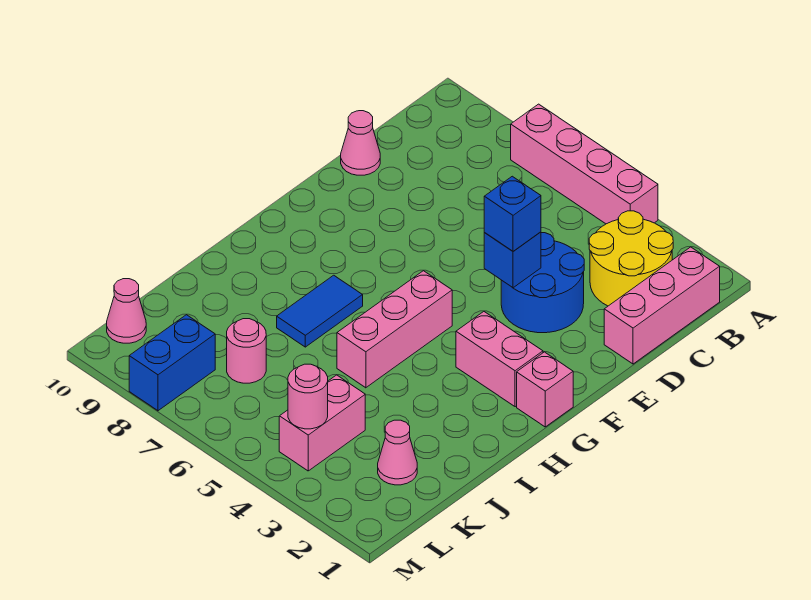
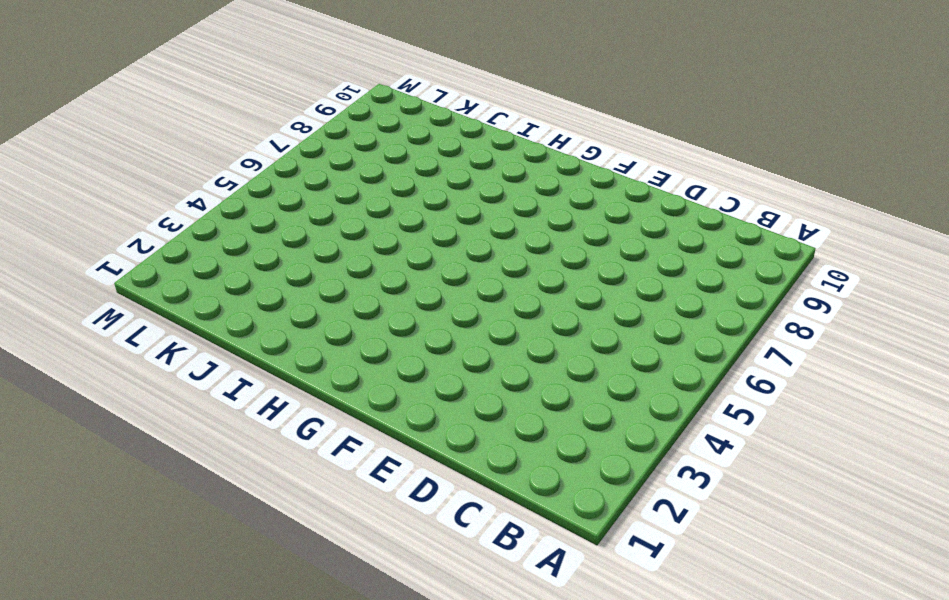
none -> pink 1x4 brick [511,104,658,224]
none -> pink 1x3 brick [604,247,720,364]
none -> yellow 2x2 round brick [589,211,673,306]

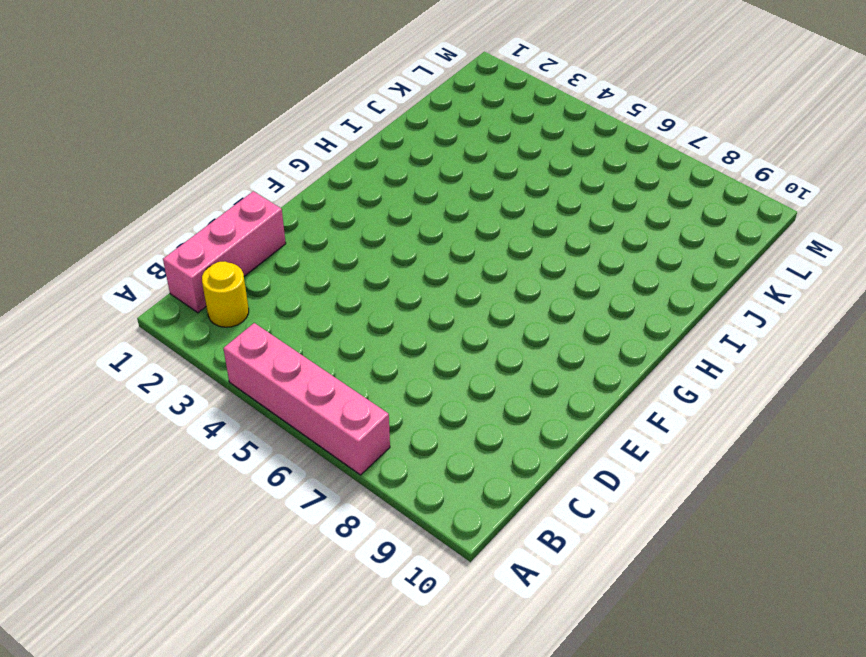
yellow 1x1 round brick [202,262,249,327] -> yellow 2x2 round brick [589,211,673,306]
none -> blue 2x2 round brick [501,233,584,333]
none -> pink 1x1 cone [341,111,380,175]
none -> pink 1x1 brick [517,352,573,427]

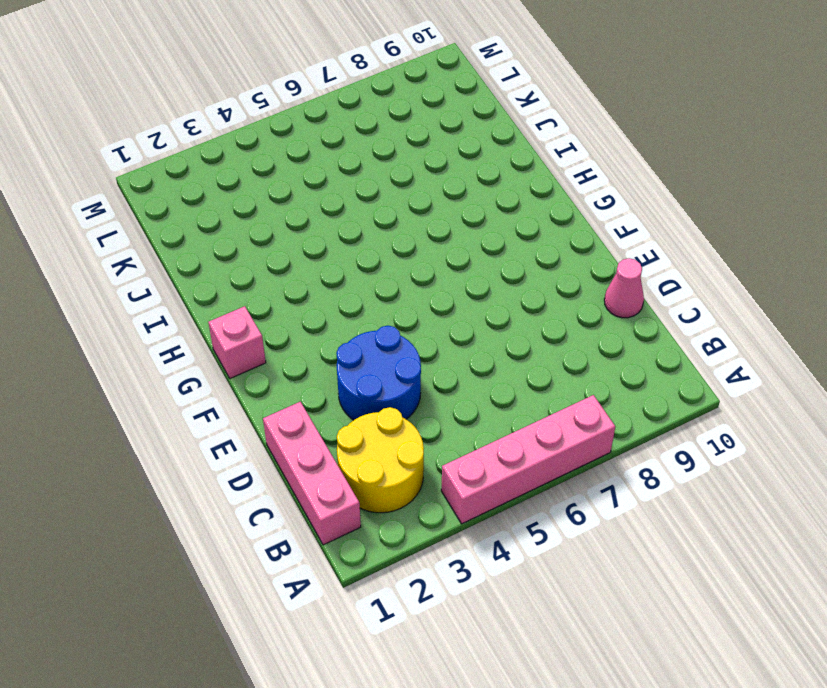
none -> pink 1x2 brick [456,312,543,407]
none -> pink 1x3 brick [337,271,452,388]
none -> blue 1x2 tile [277,275,363,347]

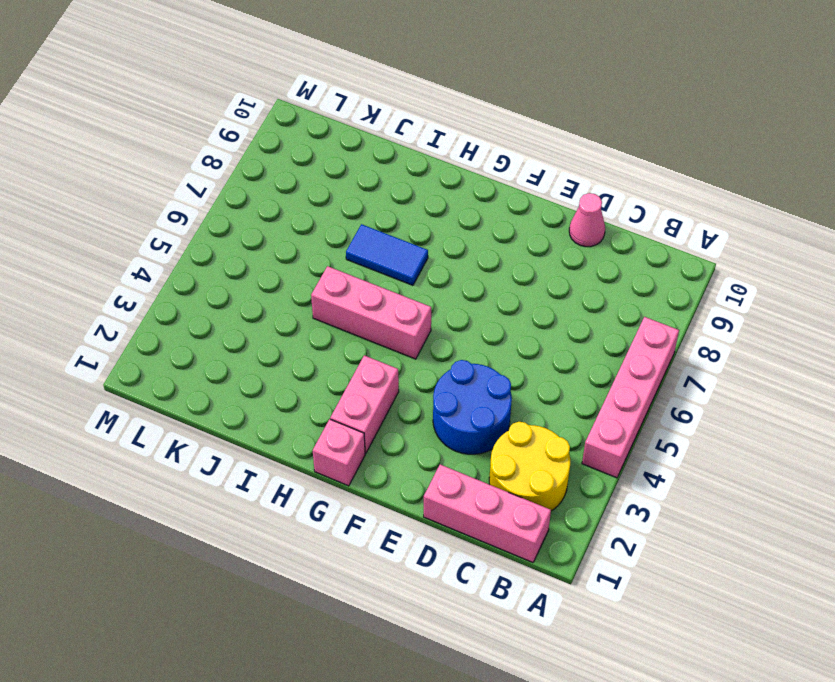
none -> pink 1x1 cone [378,420,417,485]
none -> pink 1x2 brick [279,375,365,471]
none -> pink 1x1 round brick [227,319,266,383]

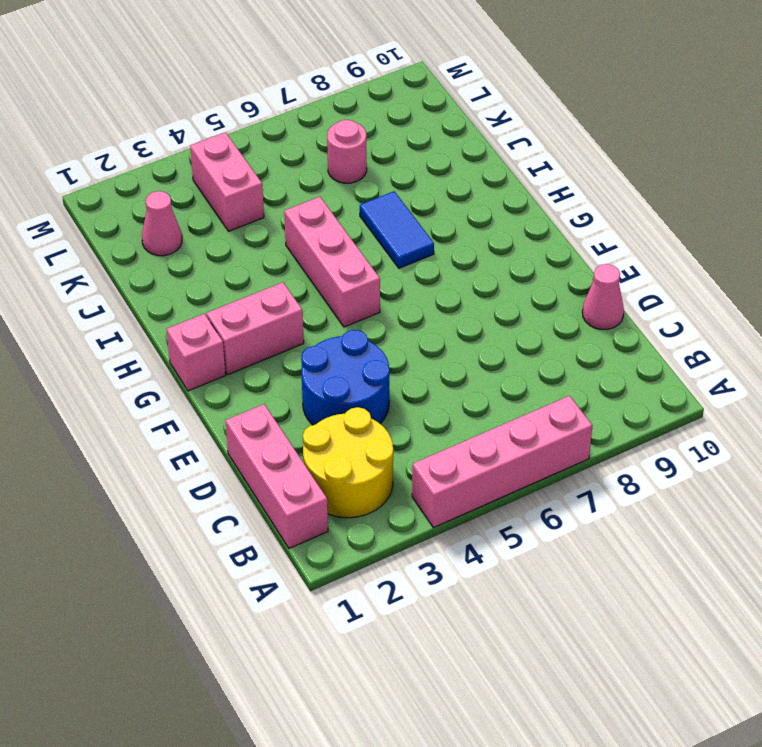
none -> blue 1x2 brick [129,315,215,411]
none -> pink 1x1 cone [107,279,146,343]
none -> blue 1x1 brick [484,232,541,288]

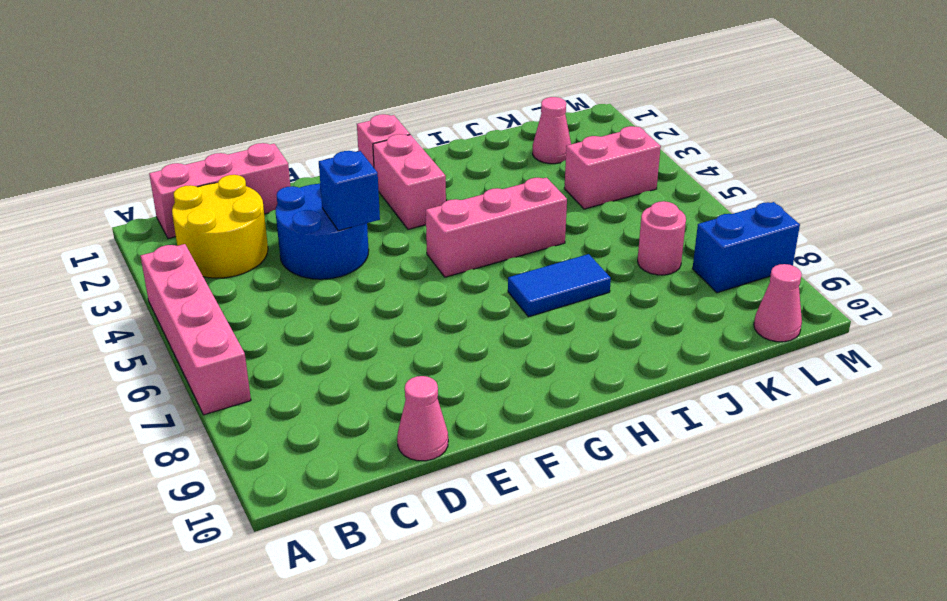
none -> pink 1x1 round brick [288,364,328,429]
none -> blue 1x1 brick [484,176,541,251]

